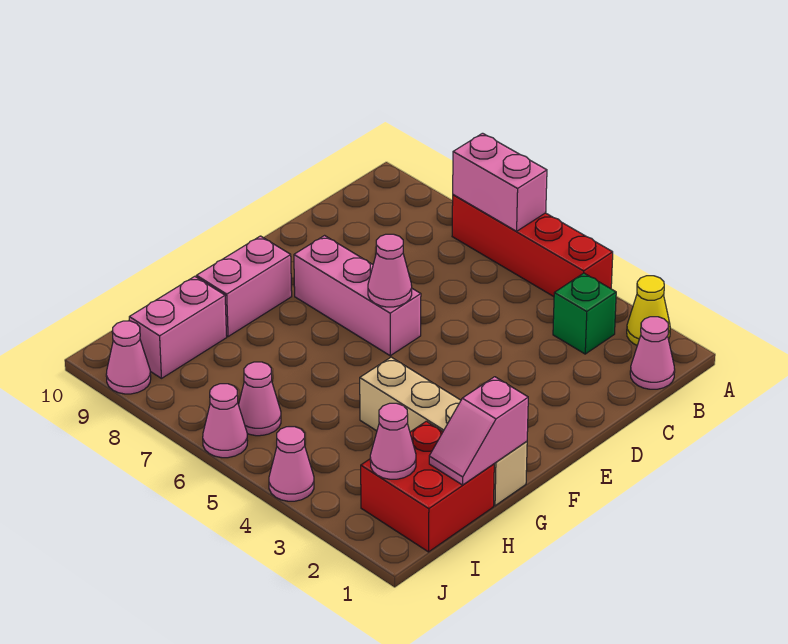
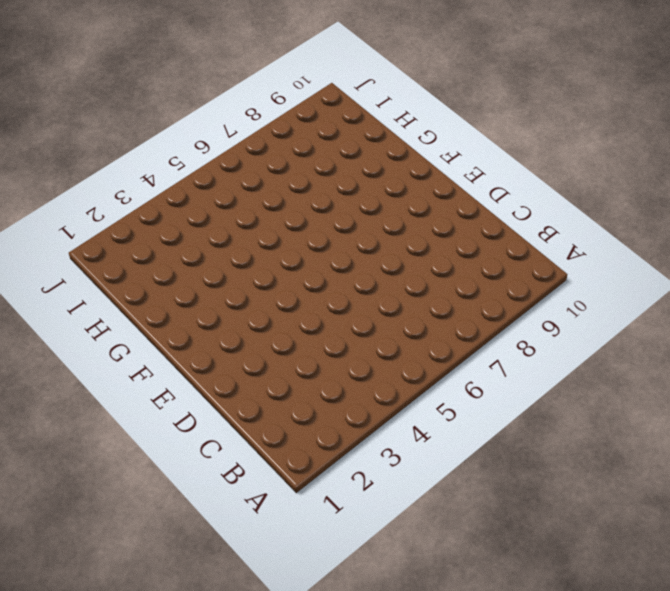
none -> yellow 1x1 cone [627,276,670,345]
none -> red 1x4 brick [452,195,613,297]
none -> pink 1x1 cone [630,317,675,389]

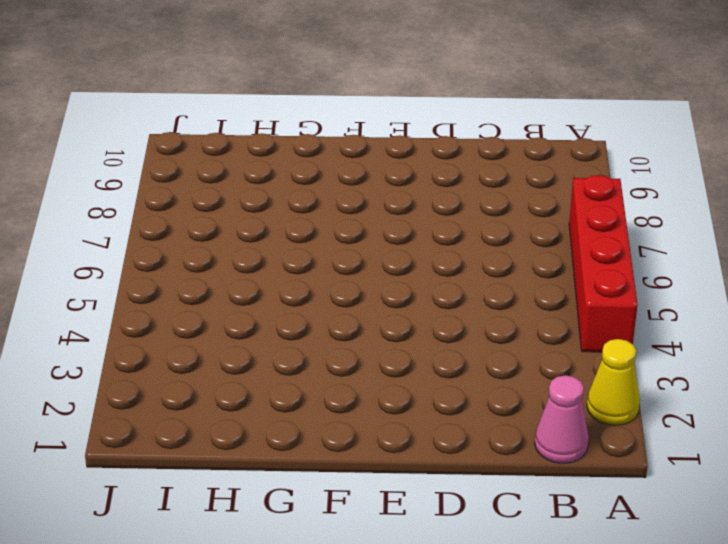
none -> green 1x1 brick [553,273,616,354]
none -> pink 1x3 brick [294,236,421,356]
none -> pink 1x2 brick [196,236,292,337]

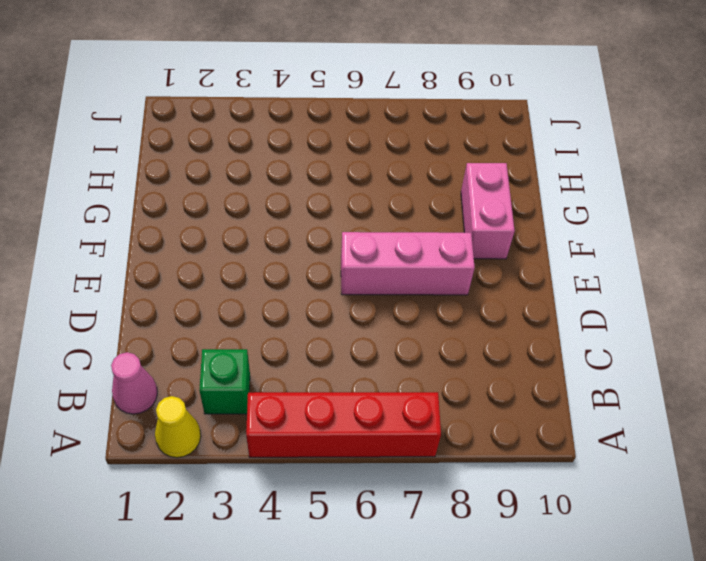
none -> tan 1x4 brick [360,357,527,506]
none -> red 2x2 brick [361,421,494,552]
none -> pink 1x2 brick [129,276,227,378]

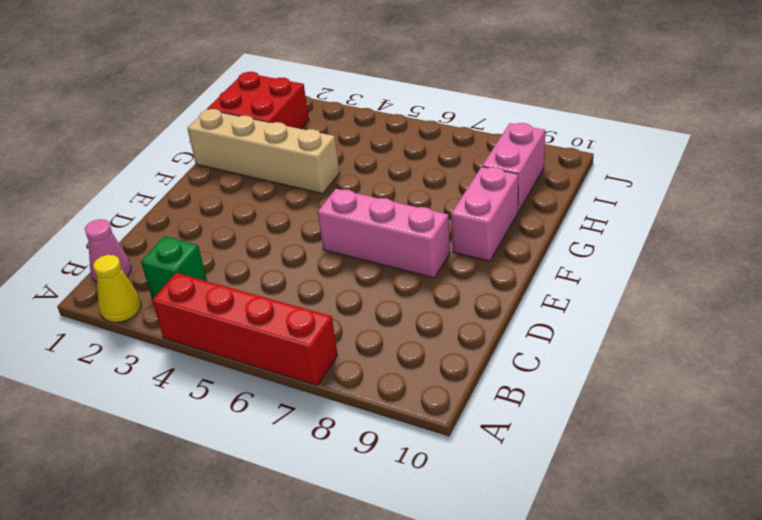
none -> pink 1x1 cone [239,362,281,436]
none -> pink 1x1 cone [269,427,314,501]
none -> pink 1x1 cone [203,384,248,458]

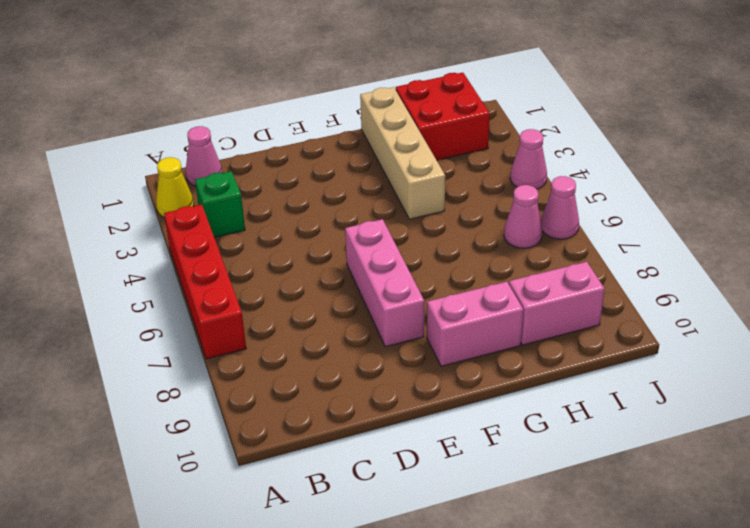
none -> pink 1x1 cone [106,321,151,394]
none -> pink 1x2 brick [453,133,547,231]
none -> pink 1x1 cone [368,234,412,307]

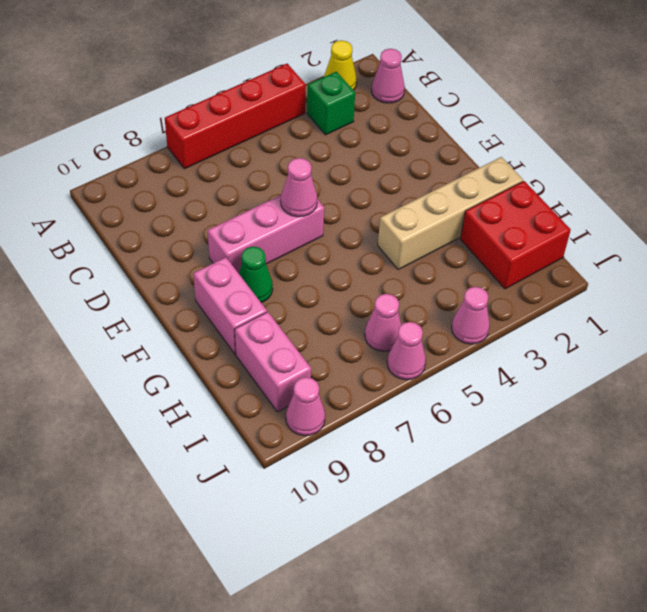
green 1x1 cone [239,247,273,302] -> none
none -> pink 1x2 brick [453,133,547,231]
none -> pink 1x2 slope [429,377,528,485]
none -> pink 1x1 cone [370,403,416,479]

